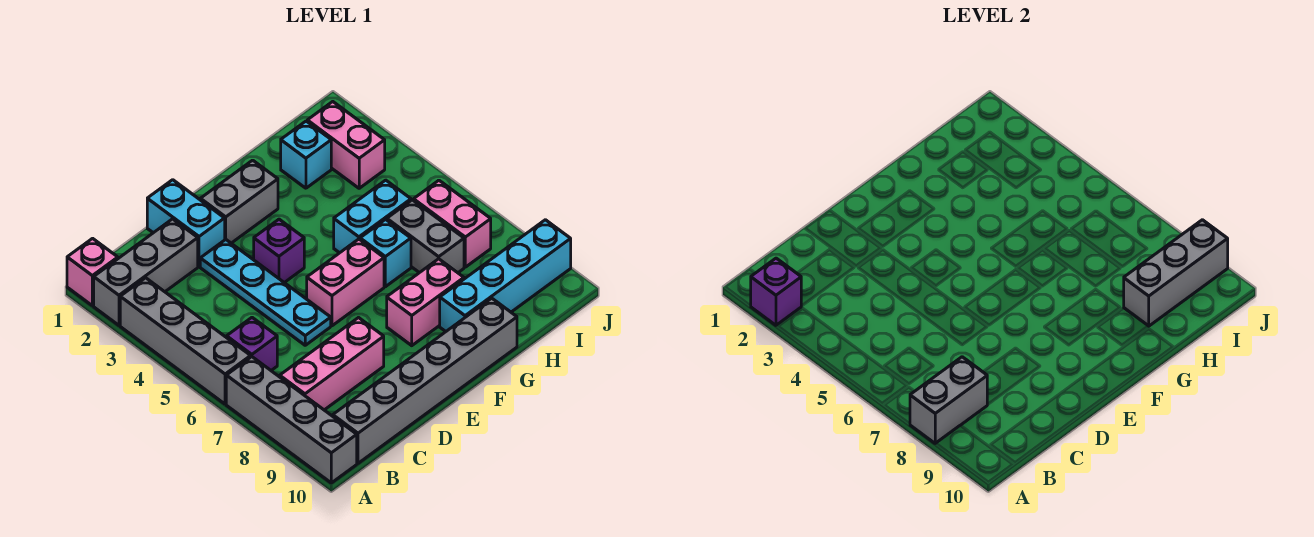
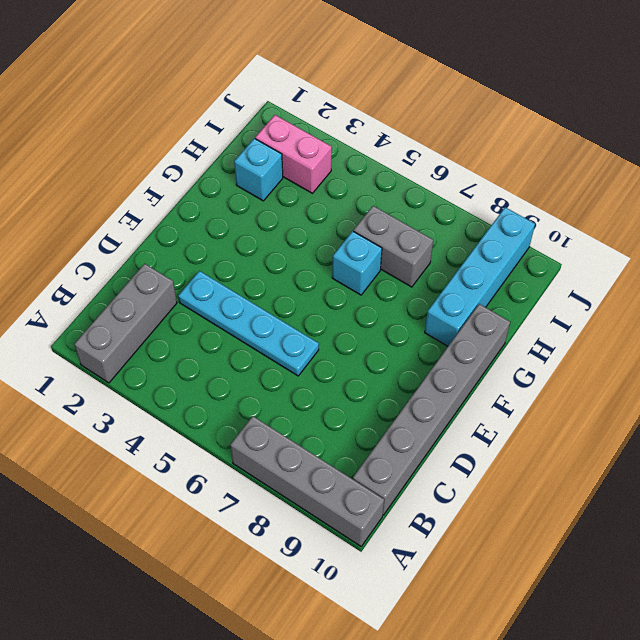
none -> pink 1x1 brick [67,238,118,306]
none -> grey 1x4 brick [120,278,251,404]
none -> purple 1x1 brick [227,318,277,370]

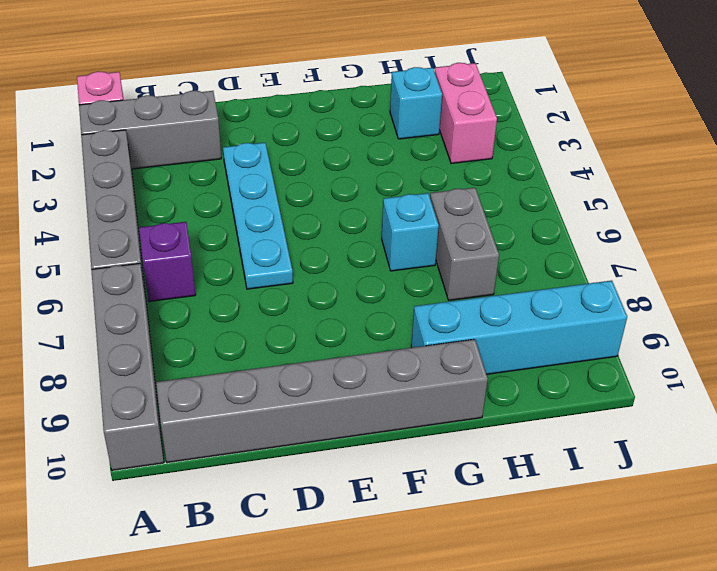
none -> pink 1x3 brick [280,318,384,410]
none -> cyan 1x2 brick [147,180,225,267]
none -> grey 1x2 brick [201,160,278,243]

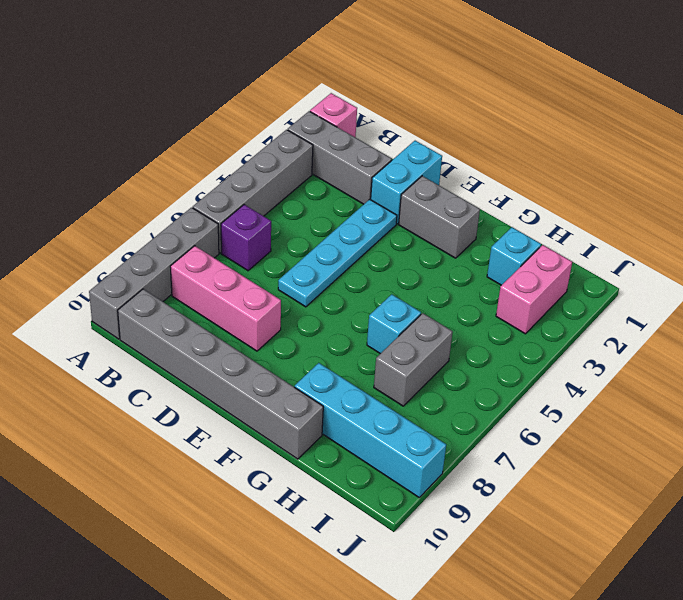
none -> purple 1x1 brick [254,219,304,283]
none -> pink 1x2 brick [307,239,384,326]
none -> pink 1x2 brick [387,259,464,346]

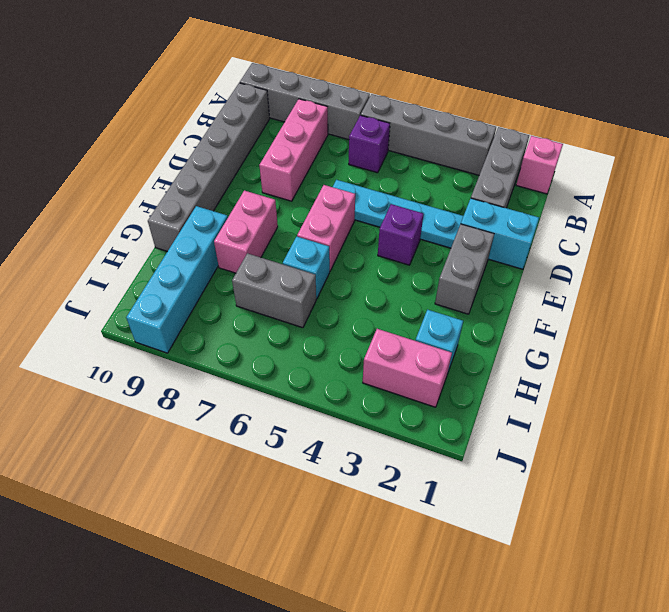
none -> cyan 1x2 brick [334,180,411,253]
none -> pink 1x2 brick [414,180,491,267]
none -> purple 1x1 brick [751,258,801,325]

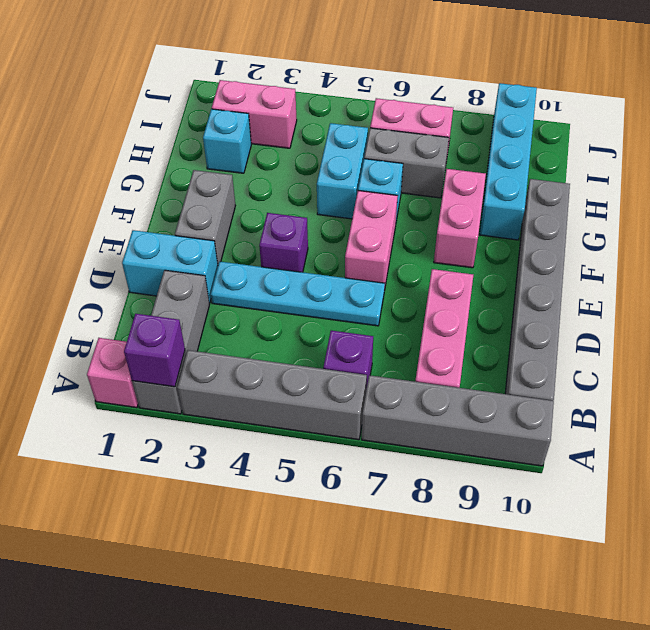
none -> grey 1x2 brick [910,357,987,443]
none -> grey 1x3 brick [1124,220,1228,326]

